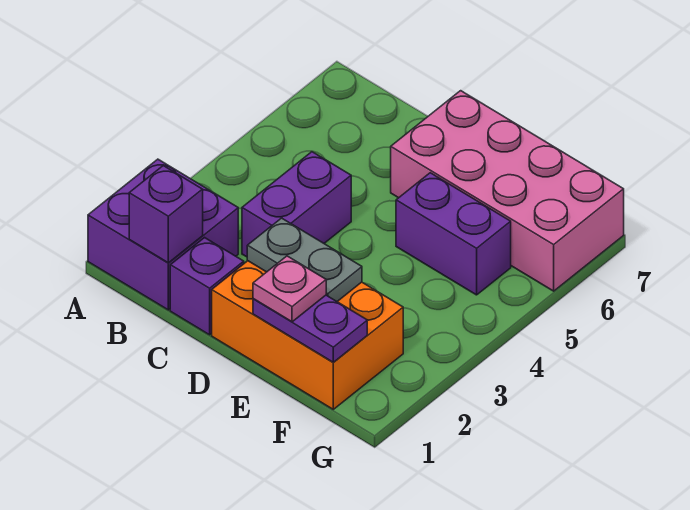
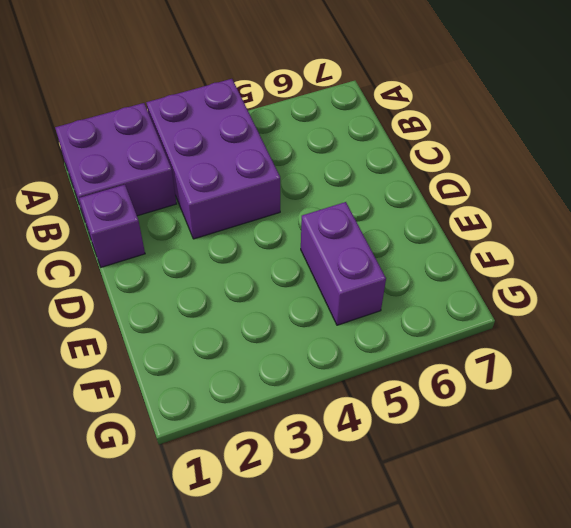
purple 2x3 brick [146,79,280,239] -> purple 1x2 brick [242,152,351,257]
none -> orange 2x3 brick [212,261,403,409]
none -> pink 2x4 brick [391,91,624,291]

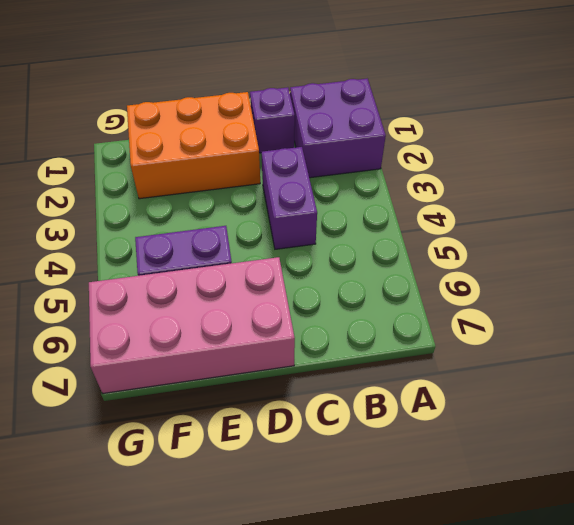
none -> purple 1x1 brick [129,166,203,263]
none -> grey 1x2 plate [247,218,362,301]

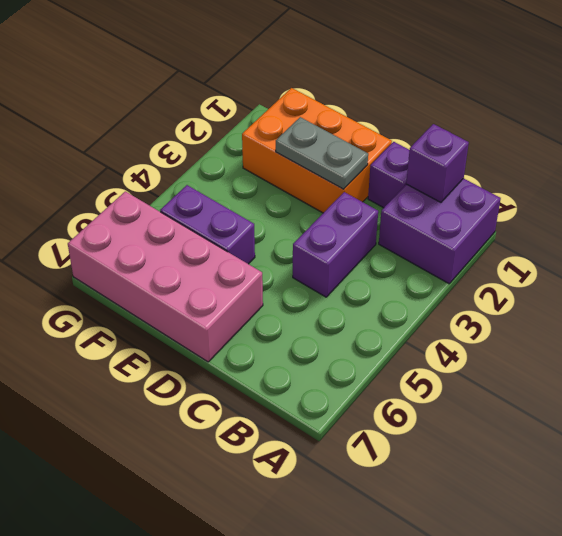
none -> purple 1x2 plate [253,295,367,362]
none -> pink 1x1 plate [253,256,326,322]

